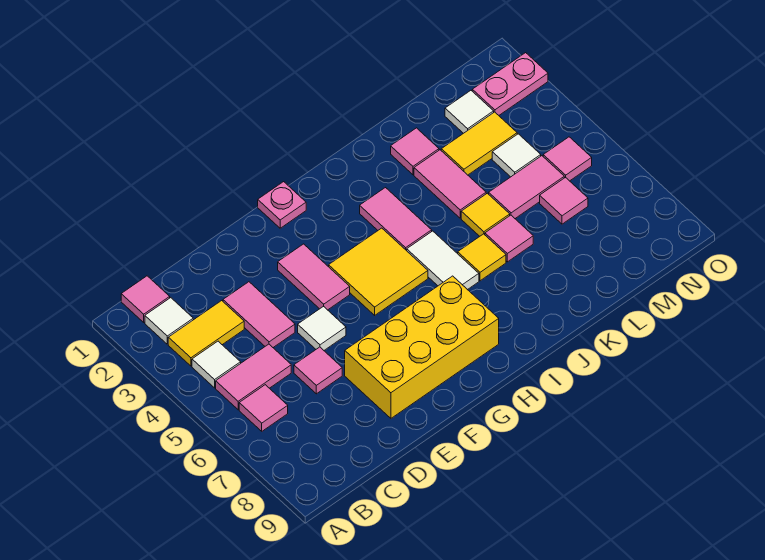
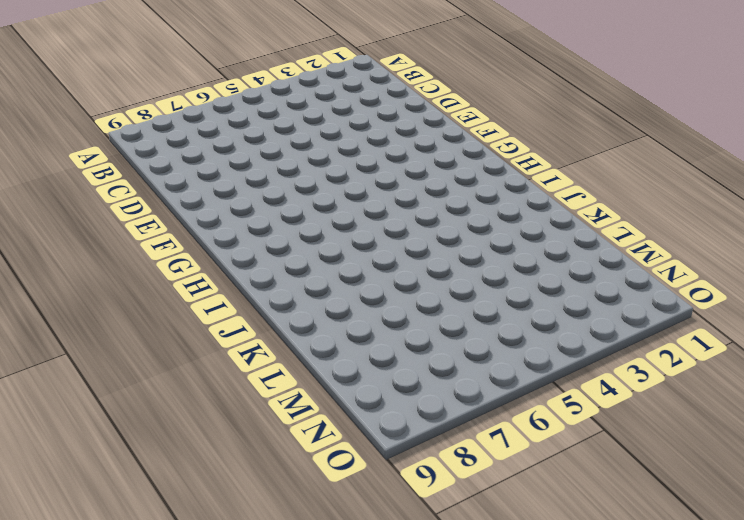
none -> pink 1x1 tile [121,276,170,322]
none -> white 1x1 tile [145,298,193,344]
none -> yellow 1x2 tile [168,301,244,366]

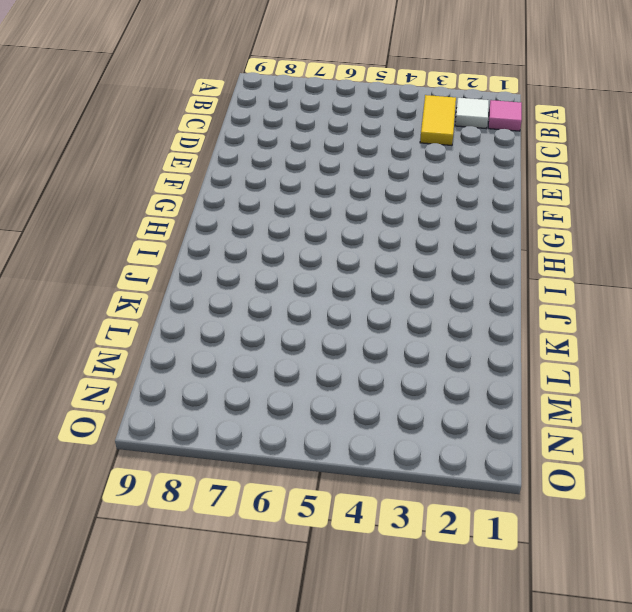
none -> white 1x1 tile [192,341,241,388]
none -> pink 1x2 tile [216,344,291,410]
none -> pink 1x1 tile [239,385,288,431]

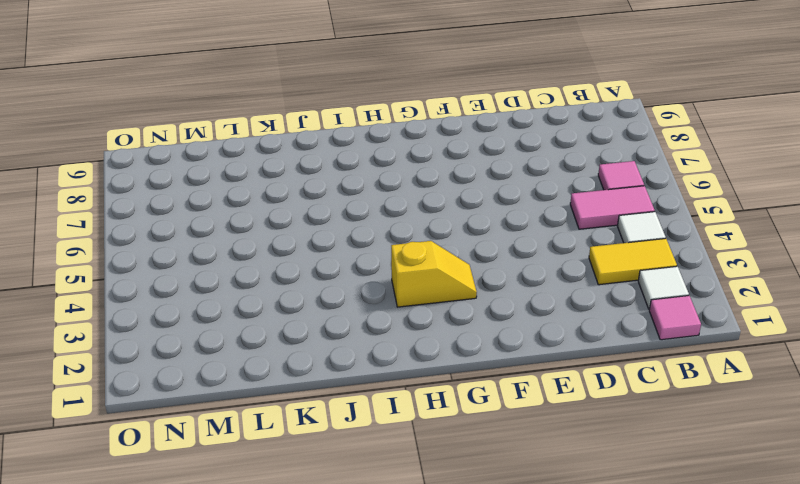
yellow 1x2 slope [391,241,477,307] -> none
none -> pink 1x2 tile [223,282,295,347]
none -> pink 1x1 tile [294,347,342,394]
none -> white 1x1 tile [298,306,346,350]

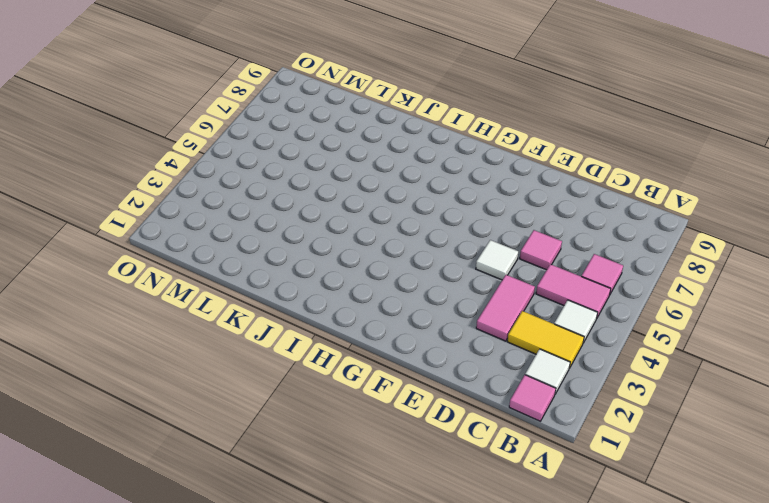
none -> yellow 2x4 brick [345,276,499,418]
none -> pink 1x2 tile [278,244,350,310]
none -> pink 1x1 plate [258,182,306,228]

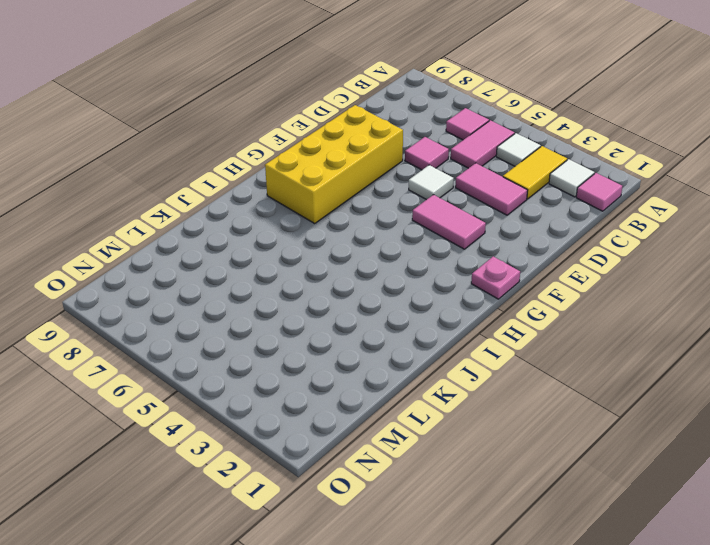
none -> yellow 2x2 tile [329,228,428,315]
none -> pink 1x2 tile [360,188,432,251]
none -> white 1x2 tile [407,231,479,290]

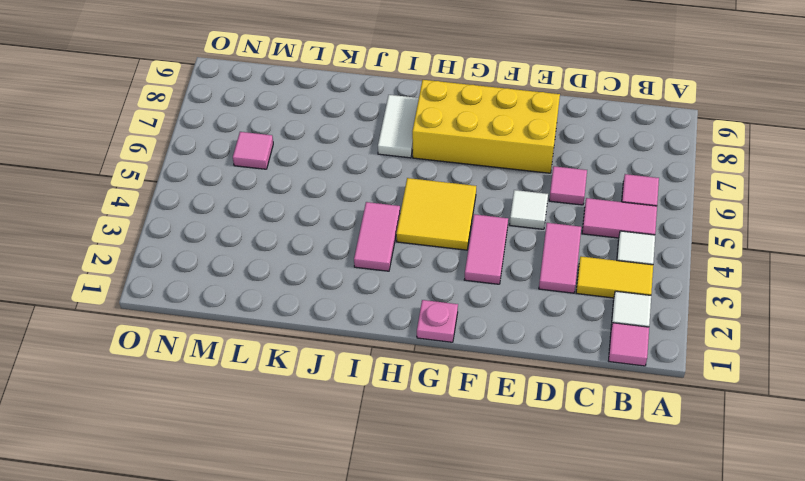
white 1x2 tile [378,95,419,158] -> white 1x2 tile moved to [407,231,479,290]
none -> yellow 1x1 tile [458,234,506,281]
none -> pink 1x1 tile [391,128,439,175]
none -> pink 1x2 tile [414,150,486,218]

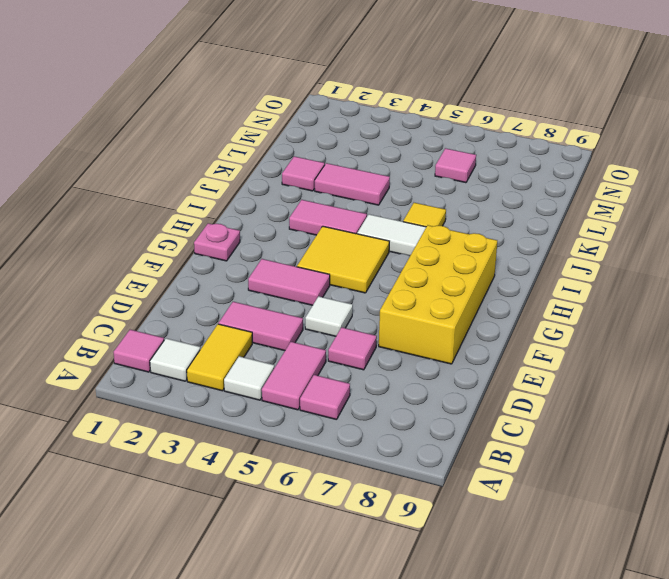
none -> yellow 1x1 tile [461,193,510,236]
none -> pink 1x1 tile [485,215,533,262]
none -> yellow 1x2 tile [441,112,517,175]

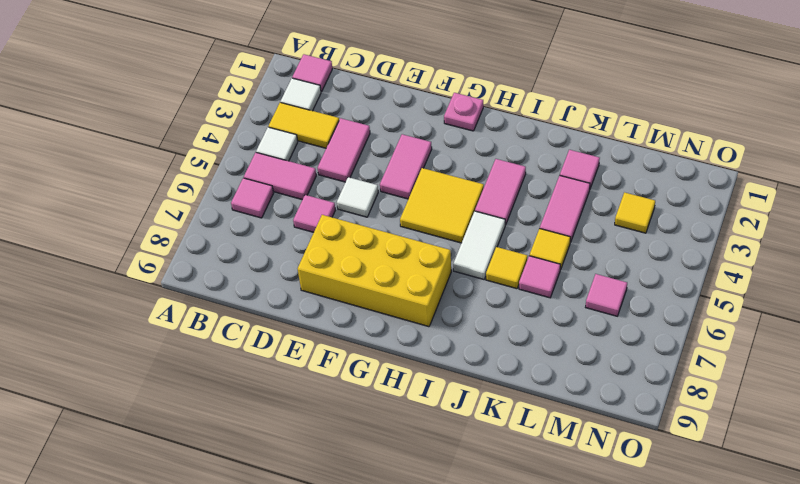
yellow 1x1 tile [615,192,655,233] -> yellow 1x2 tile [441,112,517,175]
none -> pink 1x2 tile [489,156,564,218]
none -> white 1x1 tile [445,91,494,133]
none -> white 1x1 tile [492,134,541,177]

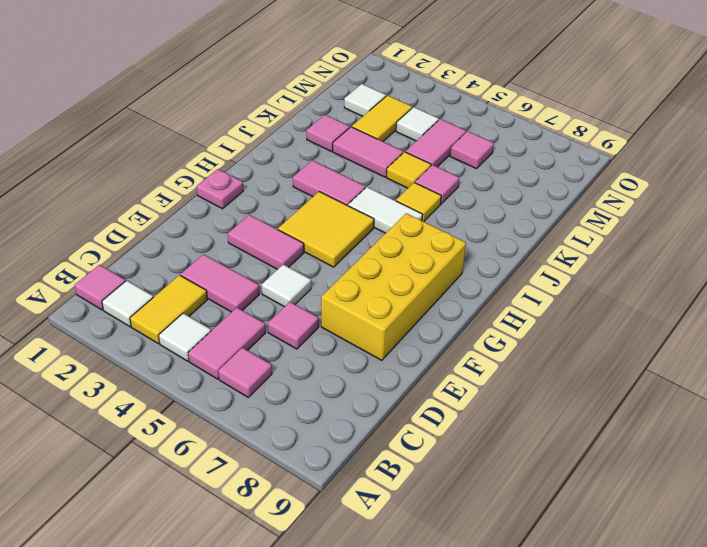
none -> pink 1x2 plate [472,53,548,115]
none -> pink 1x1 tile [543,137,592,181]

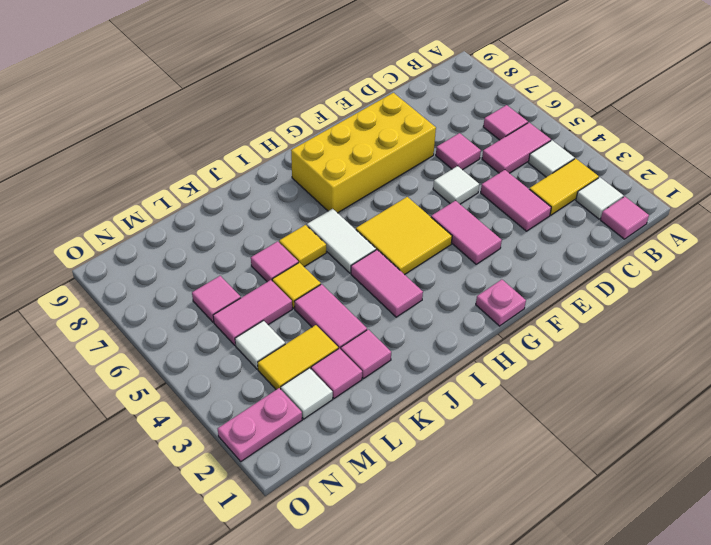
pink 1x1 tile [311,348,362,398] -> pink 1x1 tile moved to [543,137,592,181]

